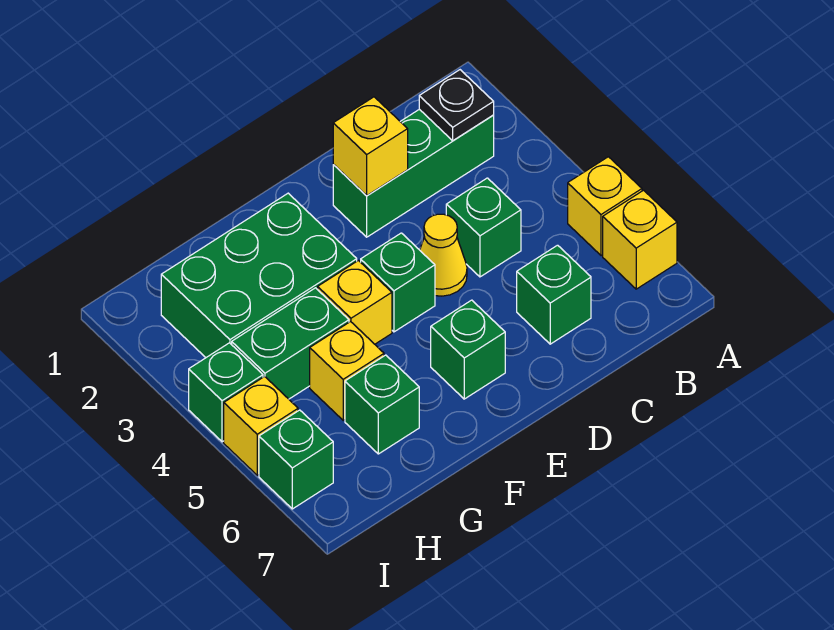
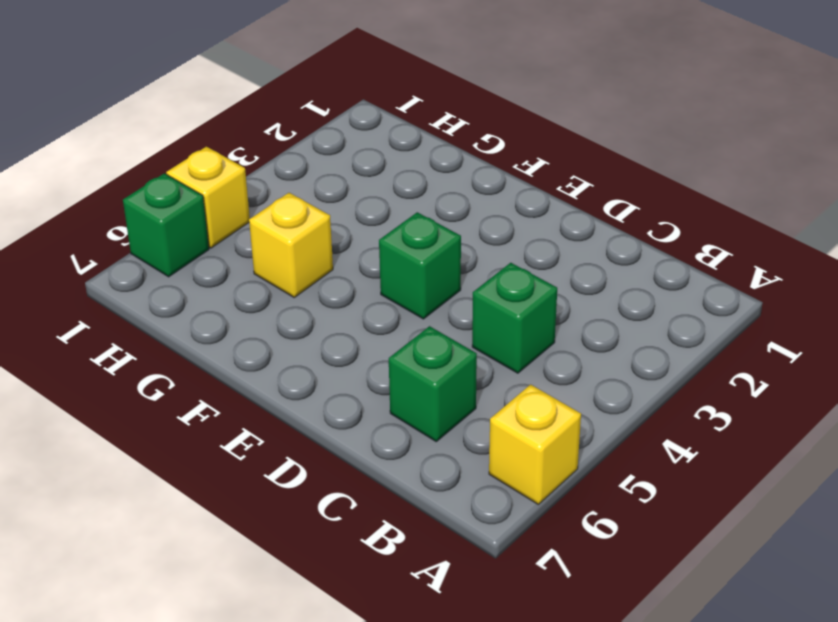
none -> yellow 1x1 brick [568,157,642,256]
none -> green 1x3 brick [333,109,494,237]
none -> yellow 1x1 cone [420,214,467,296]

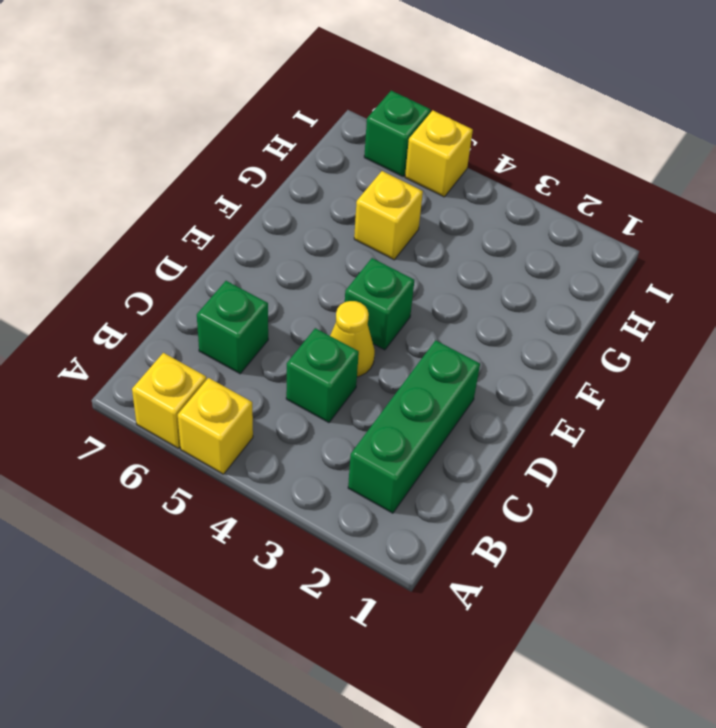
none -> green 1x1 brick [431,300,505,399]
none -> green 2x3 brick [161,193,357,358]
none -> yellow 1x1 brick [318,261,392,344]

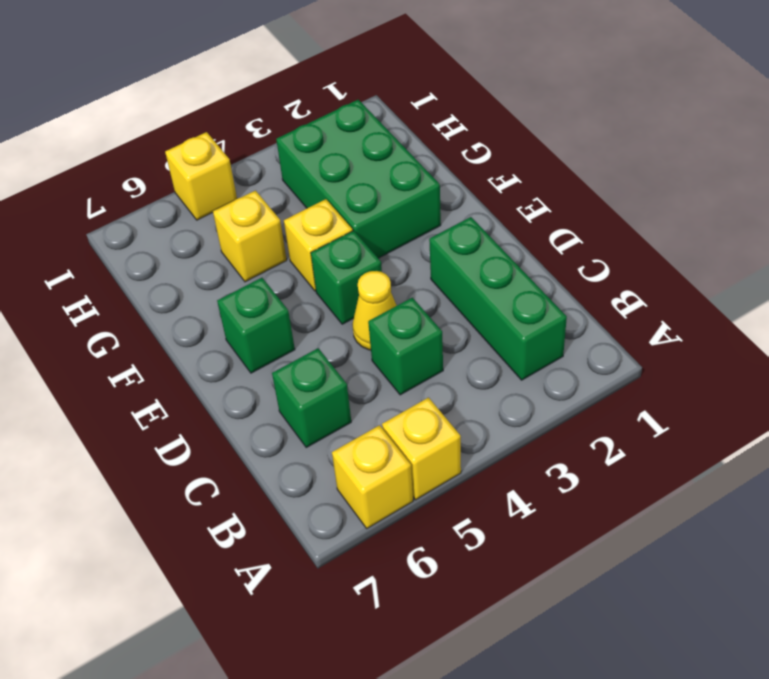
none -> green 1x2 brick [232,288,349,399]
none -> green 1x1 brick [345,355,419,454]
none -> green 1x1 brick [189,343,263,442]

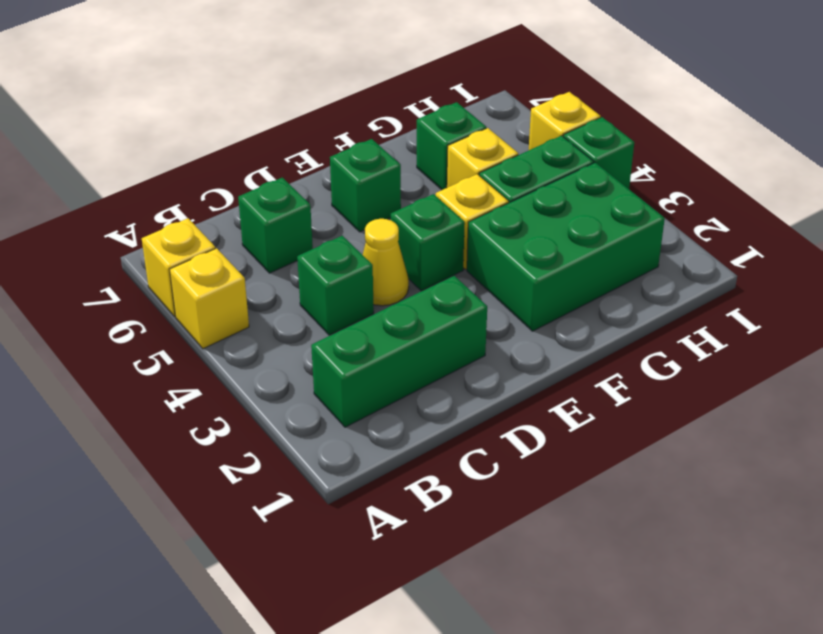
none -> green 1x1 brick [259,410,333,509]
none -> black 1x1 plate [419,70,494,141]
none -> yellow 1x1 brick [333,97,408,196]

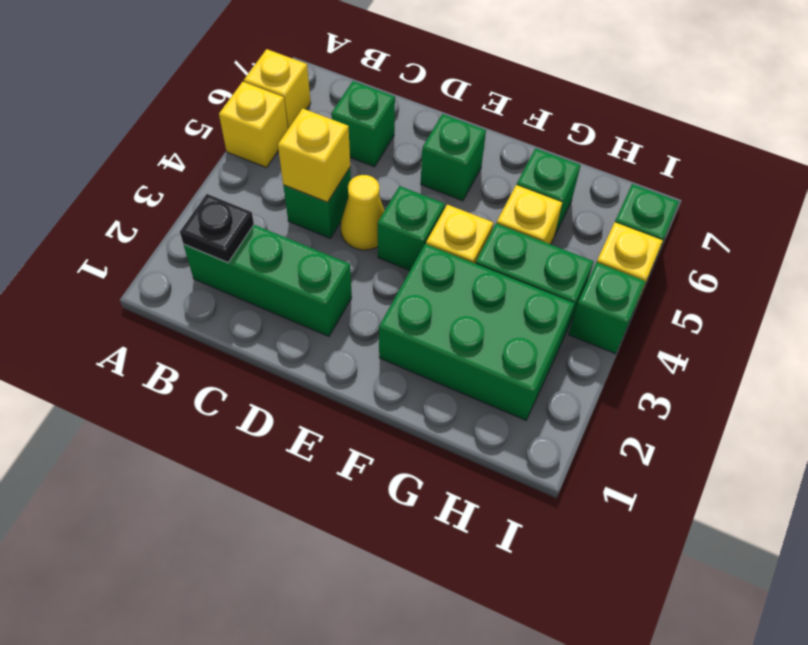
yellow 1x1 brick [278,109,350,202] -> yellow 1x1 brick moved to [333,97,408,196]

